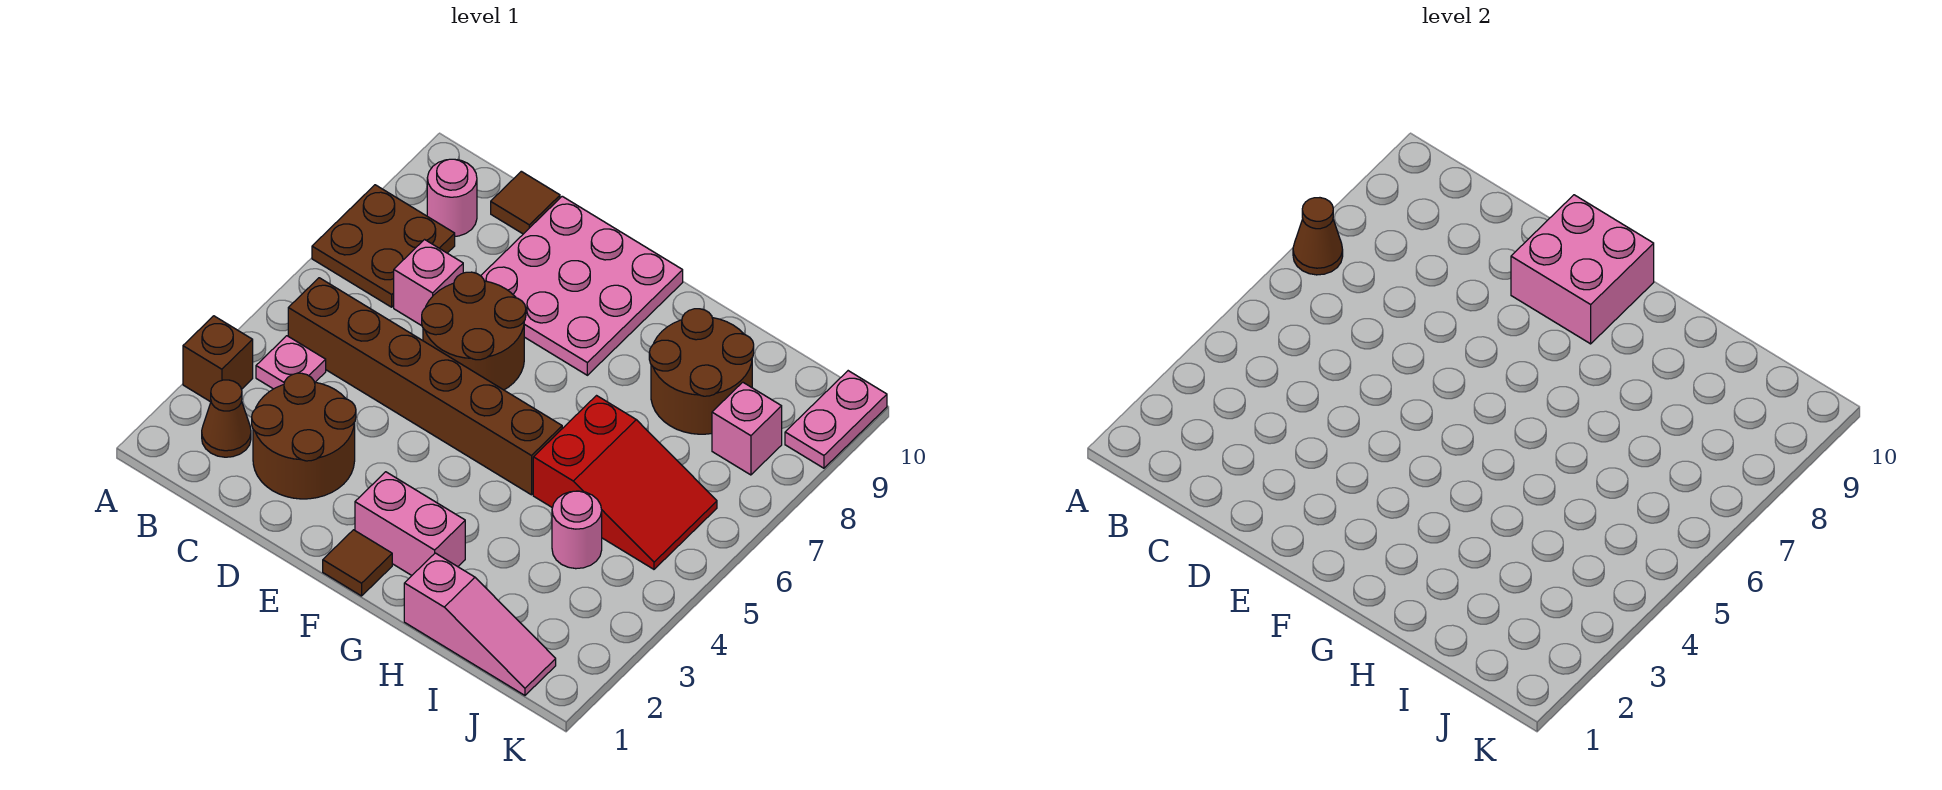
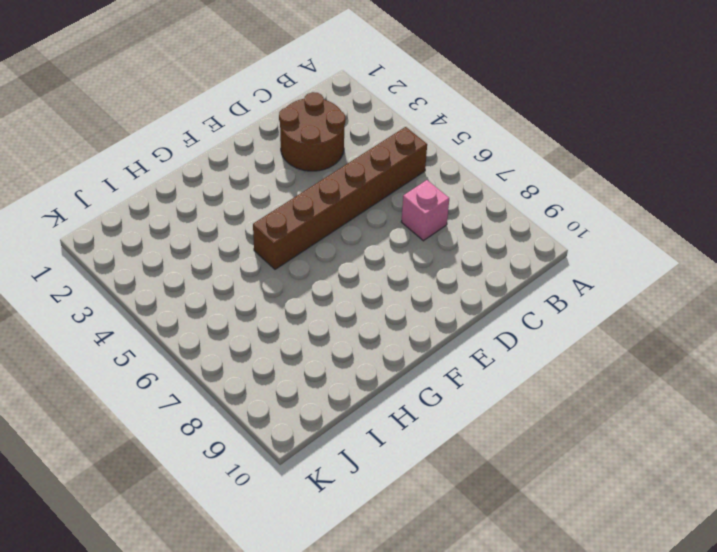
none -> brown 1x1 brick [183,316,253,402]
none -> brown 2x2 plate [312,185,455,307]
none -> brown 1x1 cone [202,380,251,457]

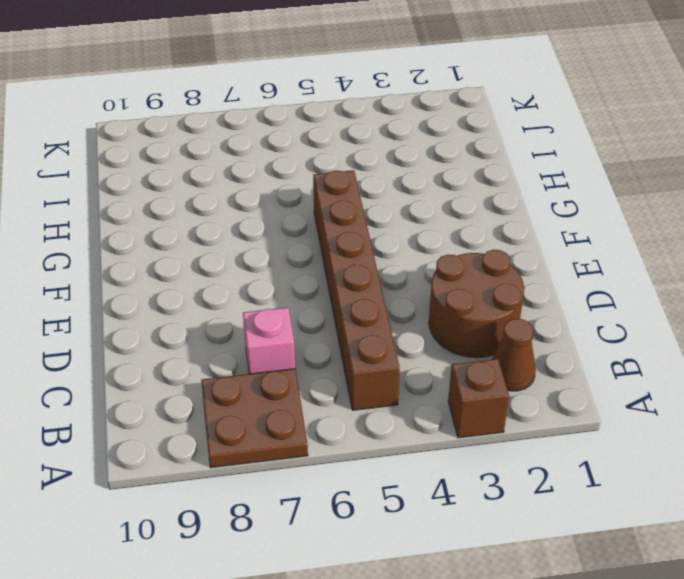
none -> pink 1x1 plate [256,336,326,389]
none -> pink 1x1 round brick [427,159,477,236]
none -> brown 1x1 tile [491,171,560,234]

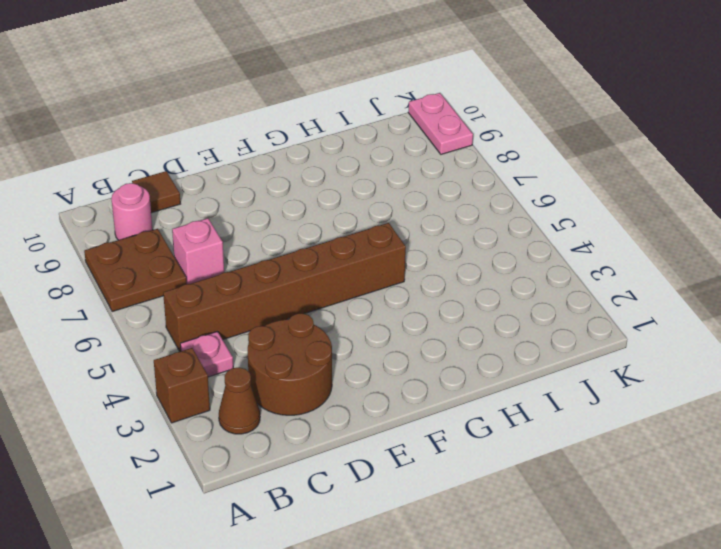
none -> brown 2x2 round brick [422,272,526,390]
none -> pink 3x3 plate [481,196,683,375]
none -> brown 1x1 tile [323,530,392,596]

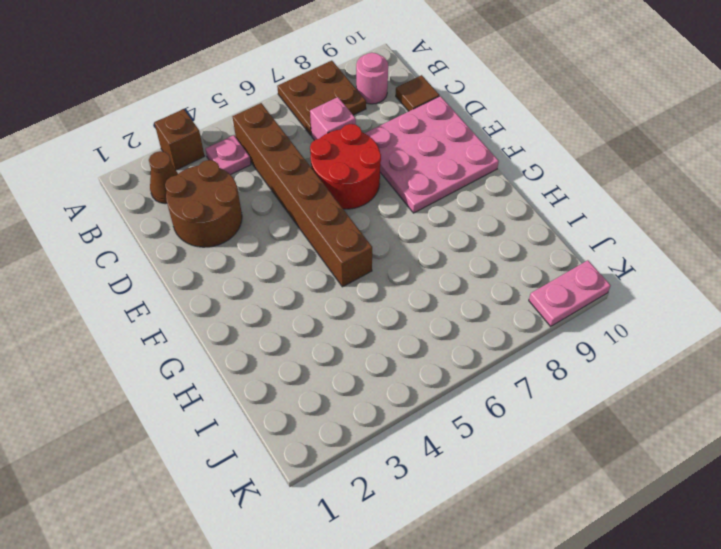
red 2x2 round brick [310,124,381,209] -> brown 2x2 round brick [422,272,526,390]
none -> brown 1x1 tile [323,530,392,596]
none -> pink 1x2 brick [355,472,465,575]
none -> pink 1x3 slope [404,553,556,695]

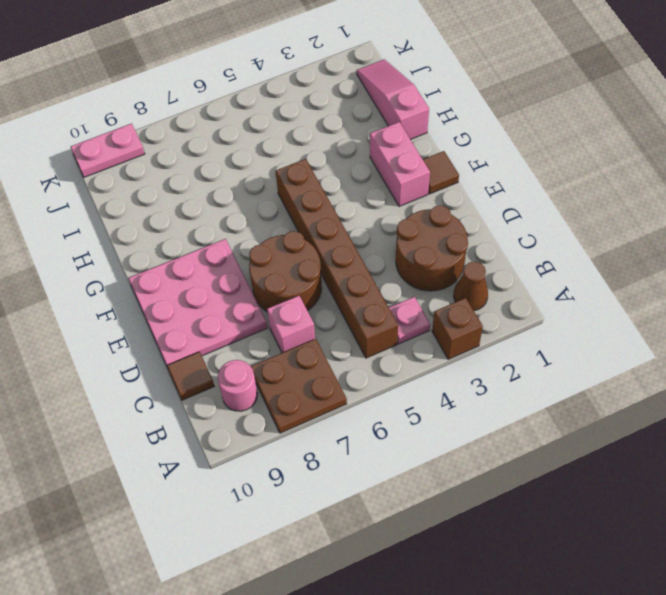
none -> red 2x3 slope [533,396,717,569]
none -> brown 2x2 round brick [649,309,754,434]
none -> pink 1x1 round brick [552,491,602,569]

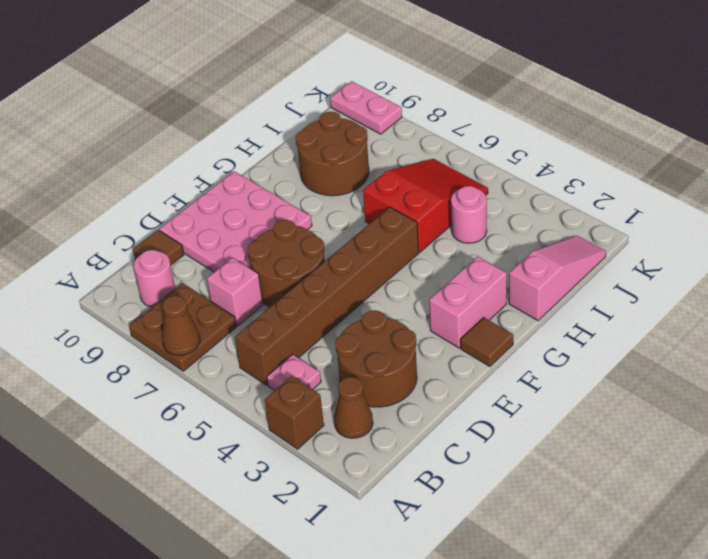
none -> pink 1x1 brick [712,382,782,475]
none -> pink 2x2 brick [1511,195,1654,344]

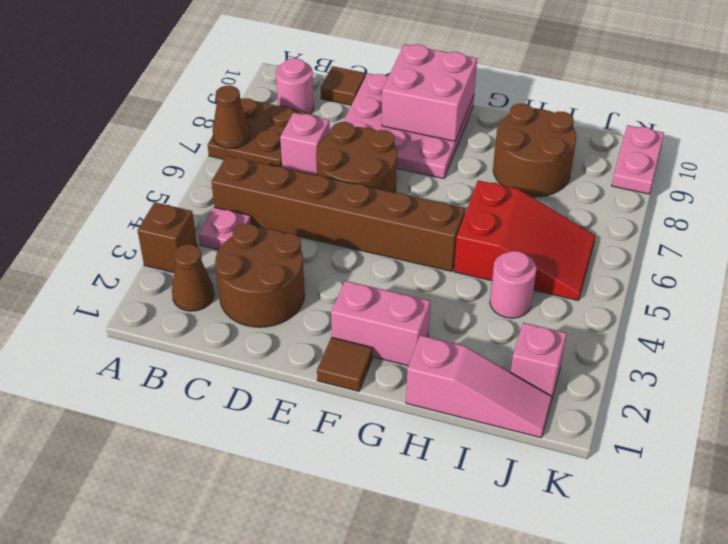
pink 1x1 brick [511,323,567,401] -> pink 1x1 brick moved to [712,382,782,475]

